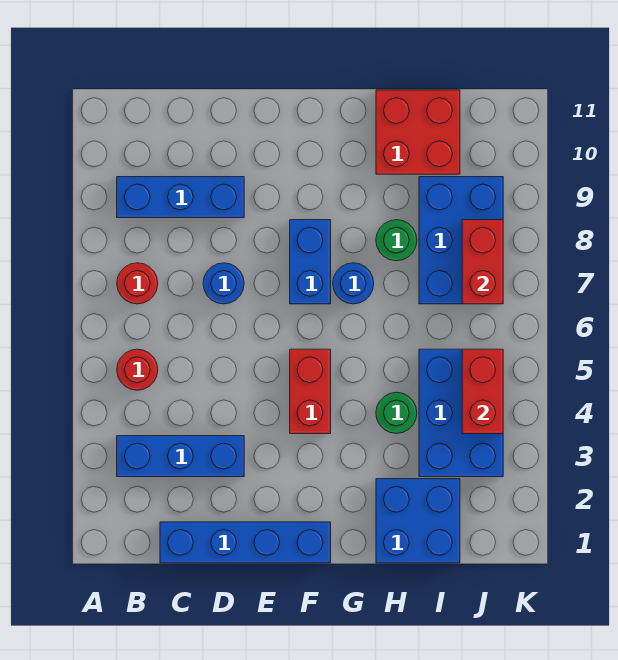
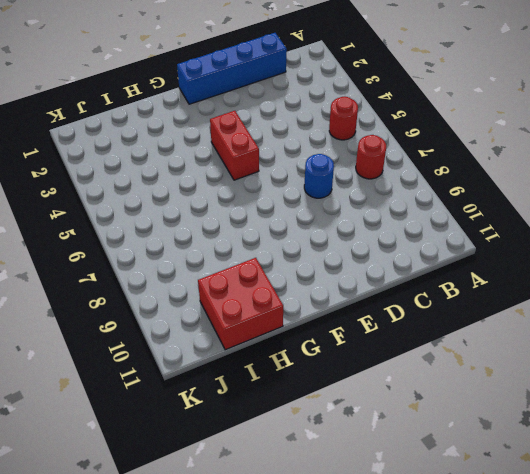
none -> blue 1x3 brick [117,436,244,477]
none -> blue 1x3 brick [117,177,244,218]
none -> blue 1x2 brick [290,220,331,304]

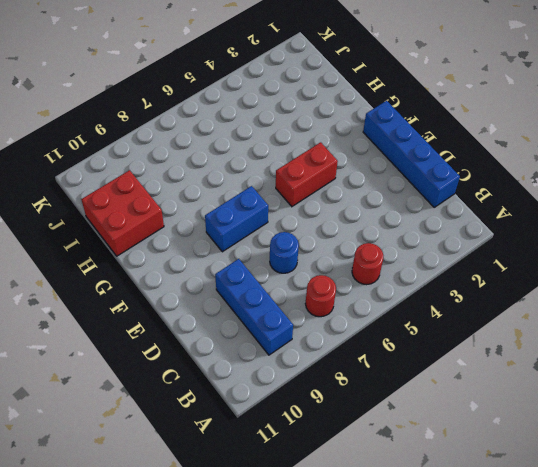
none -> blue 1x3 brick [117,436,244,477]
none -> blue 1x1 round brick [333,263,374,304]
none -> blue 2x2 brick [376,479,460,563]

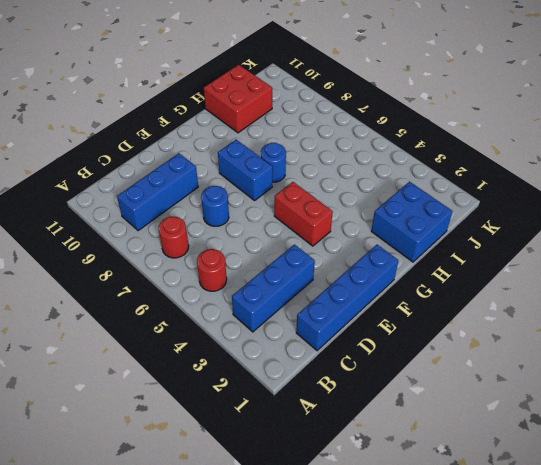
none -> green 1x1 round brick [376,392,417,434]
none -> green 1x1 round brick [376,220,417,261]
none -> blue 2x3 brick [419,349,503,477]

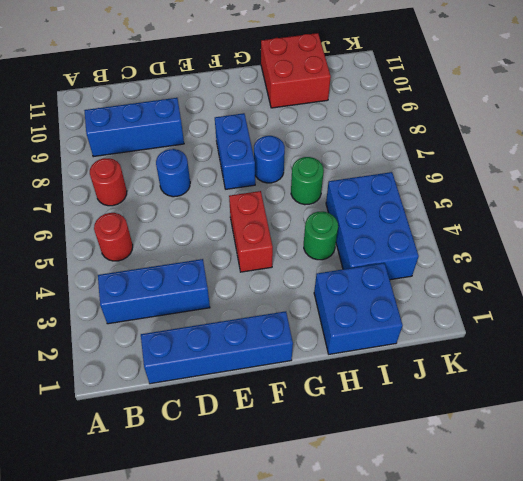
green 1x1 round brick [291,157,324,205] -> green 1x1 round brick moved to [376,220,417,261]
none -> blue 2x3 brick [419,177,503,304]
none -> red 1x2 brick [462,349,503,434]
none -> red 1x2 brick [462,220,503,304]

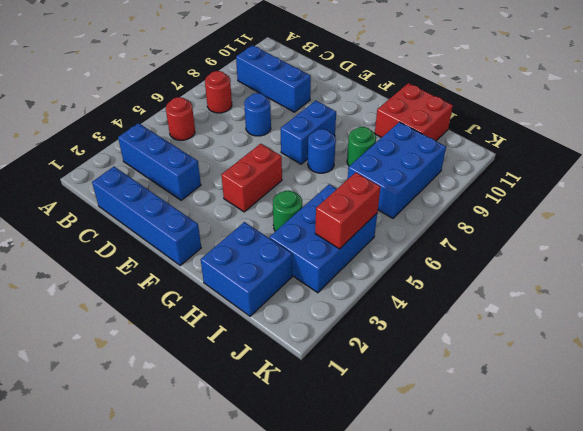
none -> red 1x2 brick [462,220,503,304]

